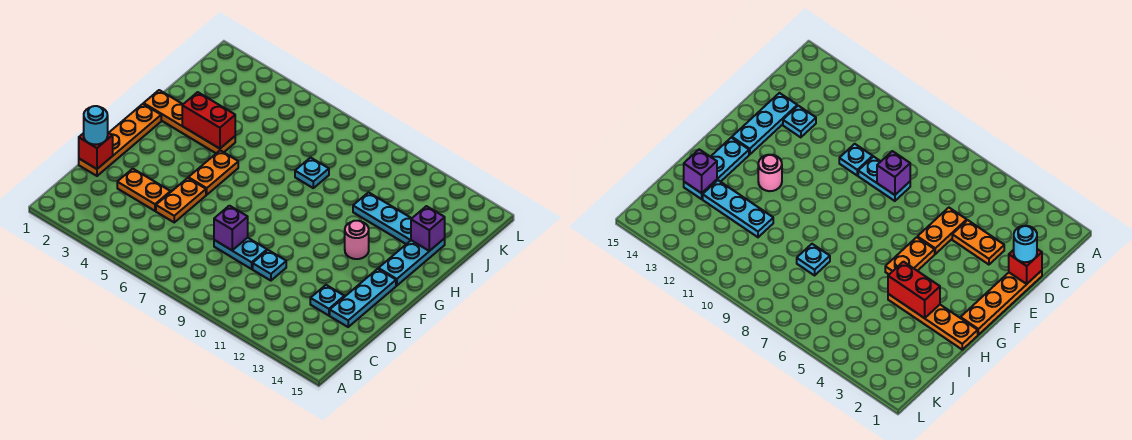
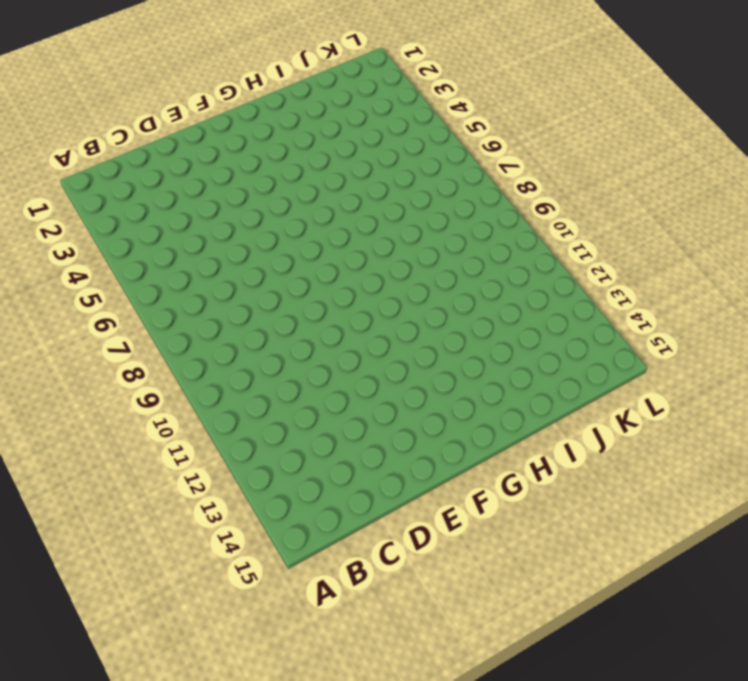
none -> orange 1x4 plate [79,104,161,176]
none -> orange 1x2 plate [117,169,170,211]
none -> orange 1x2 plate [156,178,206,222]

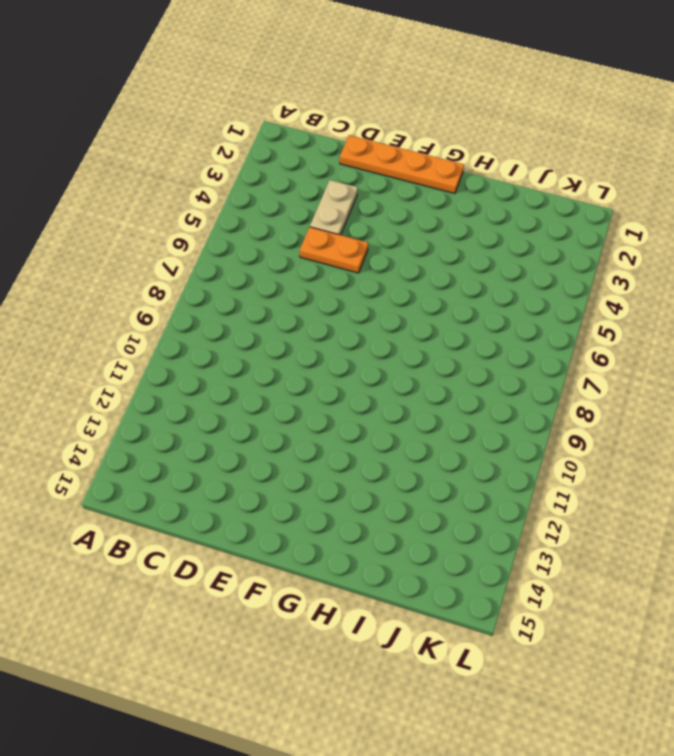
tan 1x2 plate [310,180,358,235] -> orange 1x2 plate [117,169,170,211]
none -> cyan 1x2 plate [214,238,267,269]
none -> cyan 1x1 plate [253,250,286,281]
none -> cyan 1x1 plate [310,285,344,316]

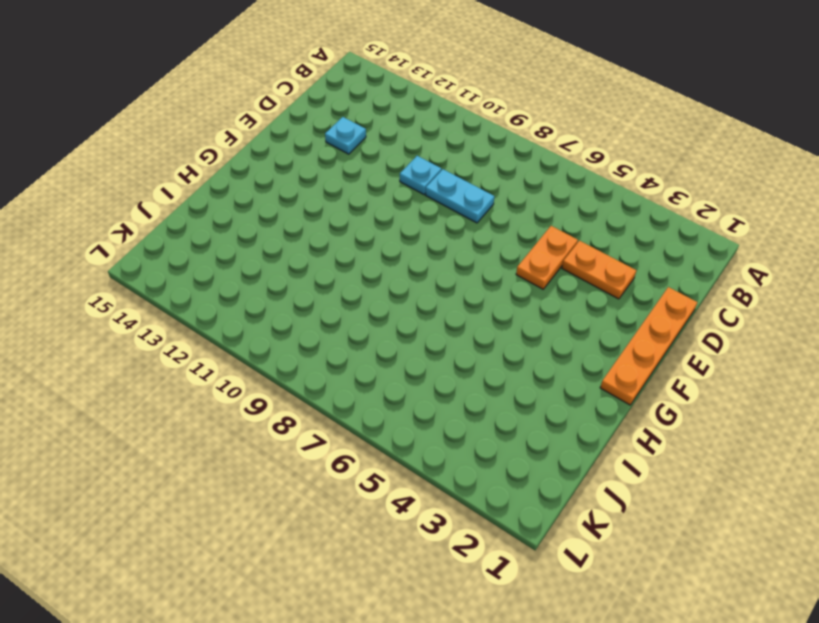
none -> cyan 1x3 plate [330,269,396,327]
none -> orange 1x2 plate [188,150,238,195]
none -> pink 1x1 round brick [345,221,369,259]

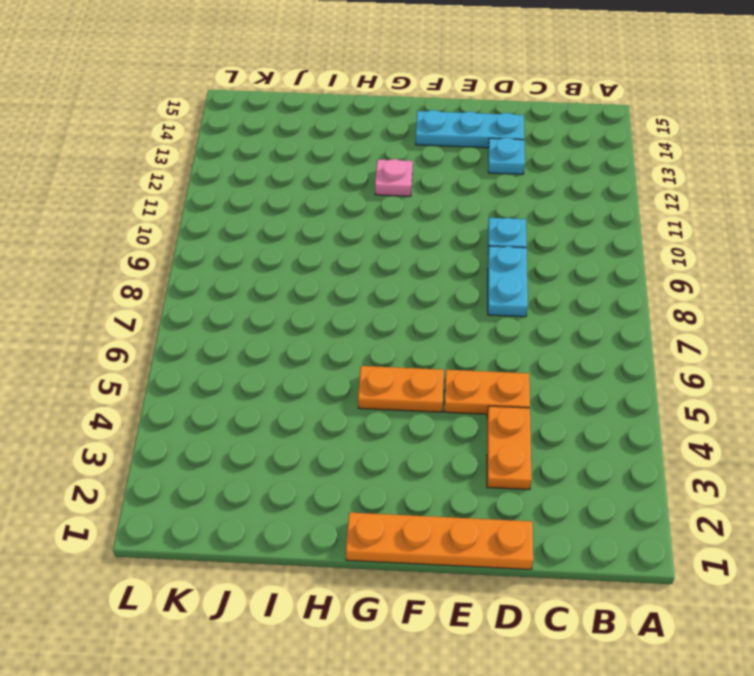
pink 1x1 plate [375,159,413,196] -> pink 1x1 round brick [345,221,369,259]
none -> cyan 1x3 plate [378,238,445,286]
none -> orange 1x4 plate [144,90,235,153]
none -> cyan 1x1 plate [295,158,329,188]

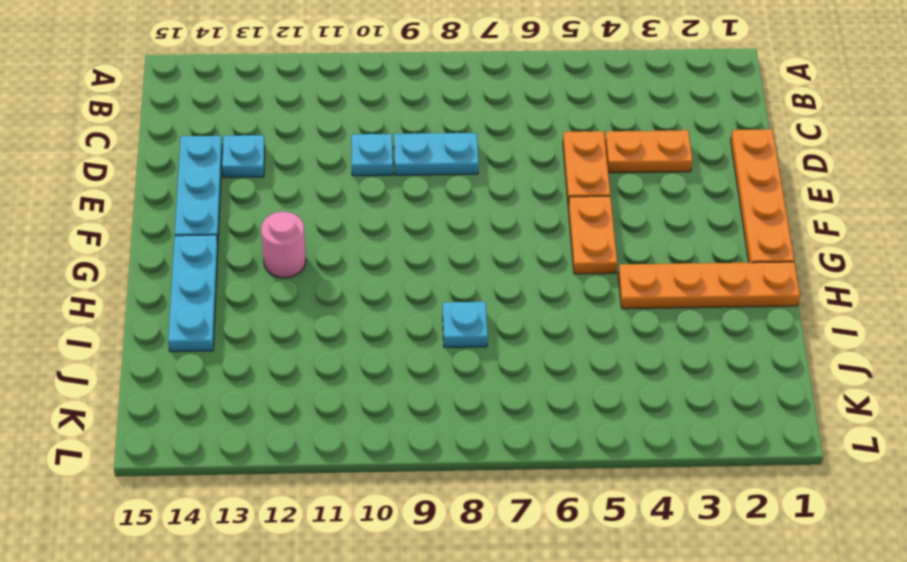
none -> cyan 1x3 plate [353,192,412,244]
none -> red 1x1 brick [79,133,113,169]
none -> purple 1x1 brick [214,206,248,250]

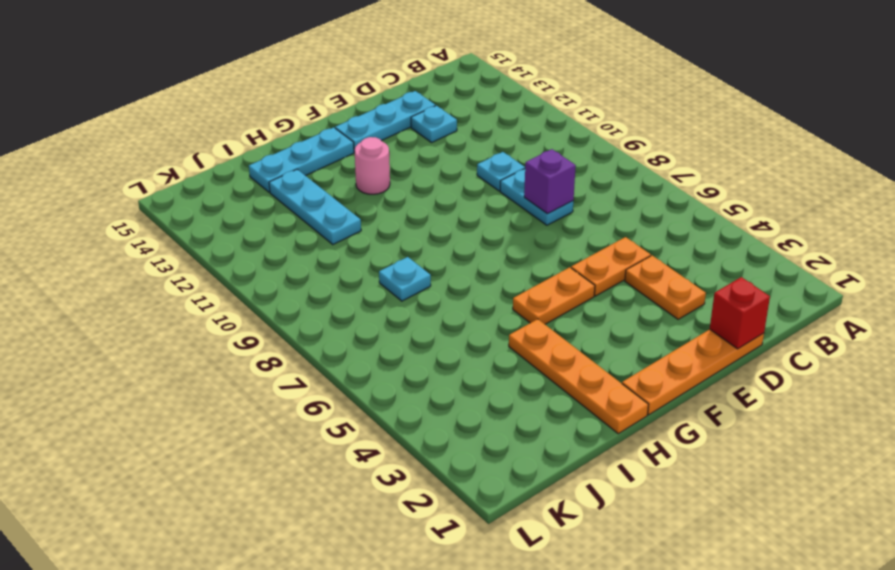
none -> red 1x2 brick [182,92,235,149]
none -> purple 1x1 brick [411,206,445,251]
none -> cyan 1x1 round brick [84,106,108,145]

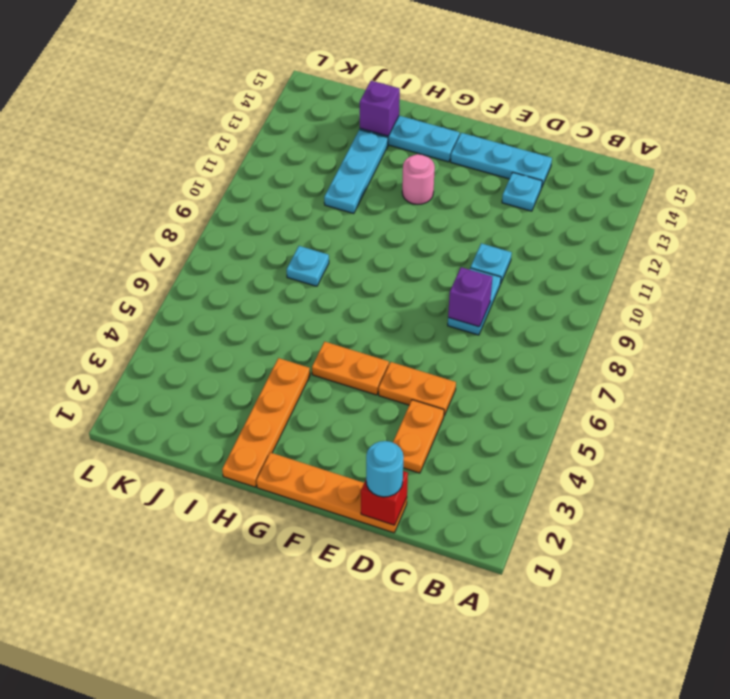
none -> red 1x2 brick [182,92,235,149]

